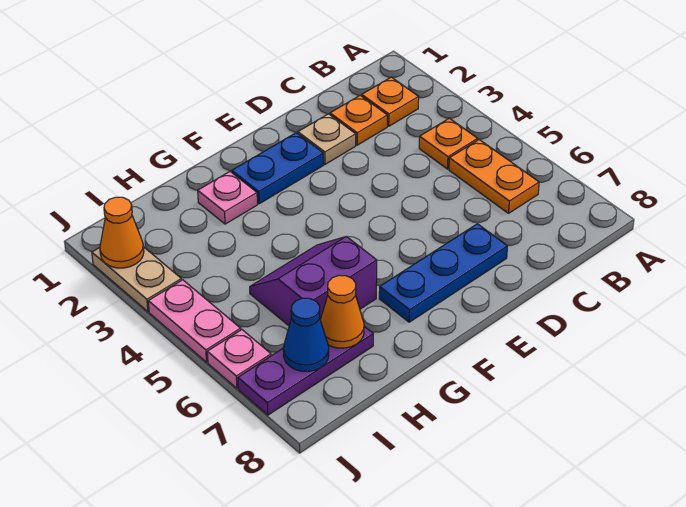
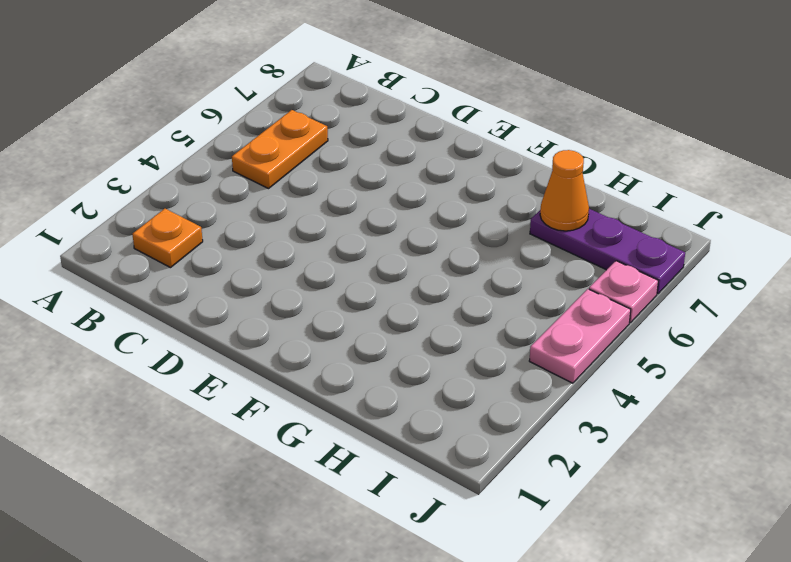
none -> orange 1x1 plate [419,118,478,169]
none -> orange 1x1 plate [330,95,387,145]
none -> tan 1x1 plate [298,114,356,164]

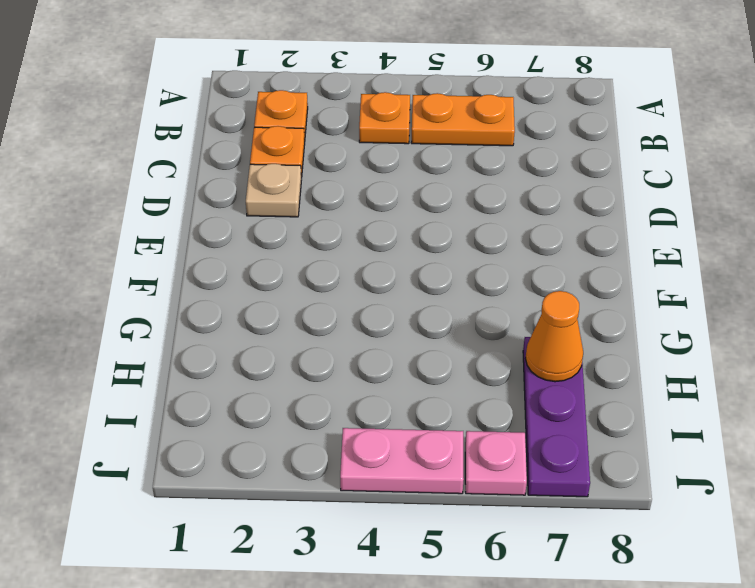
none -> blue 1x3 plate [379,224,508,322]
none -> blue 1x2 plate [232,133,324,204]
none -> pink 1x1 plate [198,172,257,224]

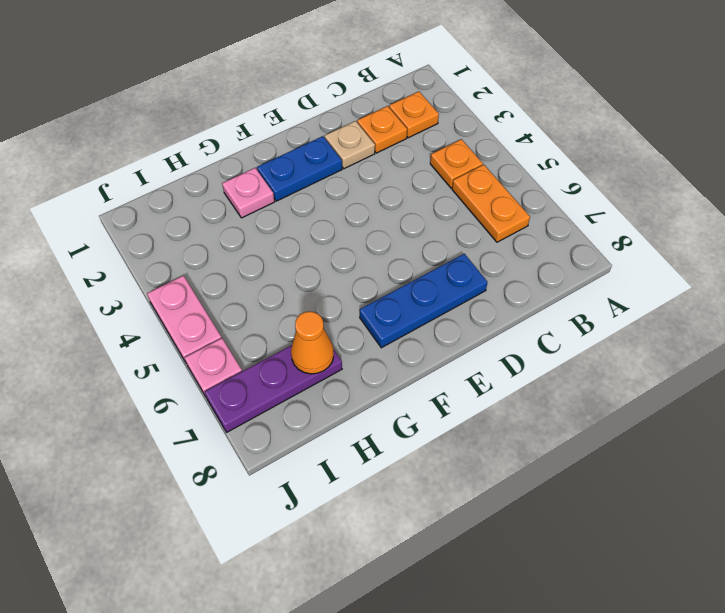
none -> purple 2x2 slope [250,236,377,326]
none -> tan 1x2 plate [92,248,181,312]
none -> blue 1x1 cone [283,298,329,371]

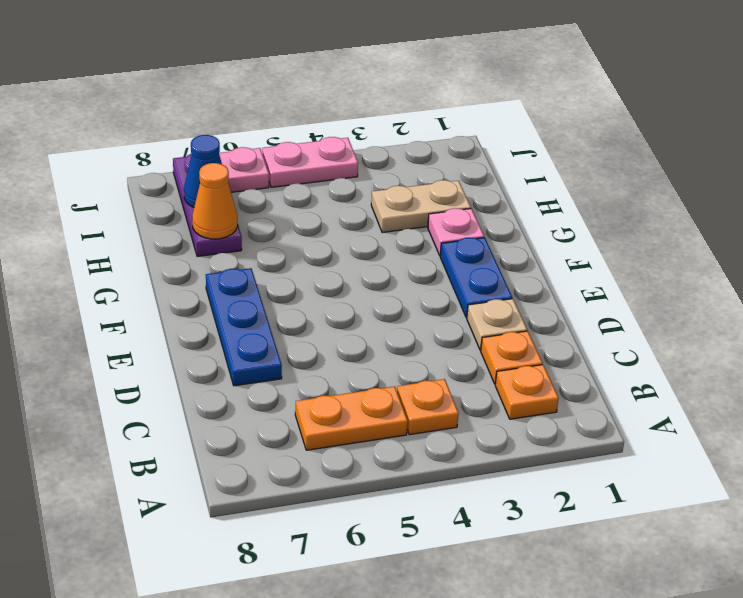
tan 1x2 plate [371,180,471,233] -> tan 1x2 plate moved to [92,248,181,312]
none -> purple 2x2 slope [250,236,377,326]
none -> orange 1x1 cone [100,197,144,268]

